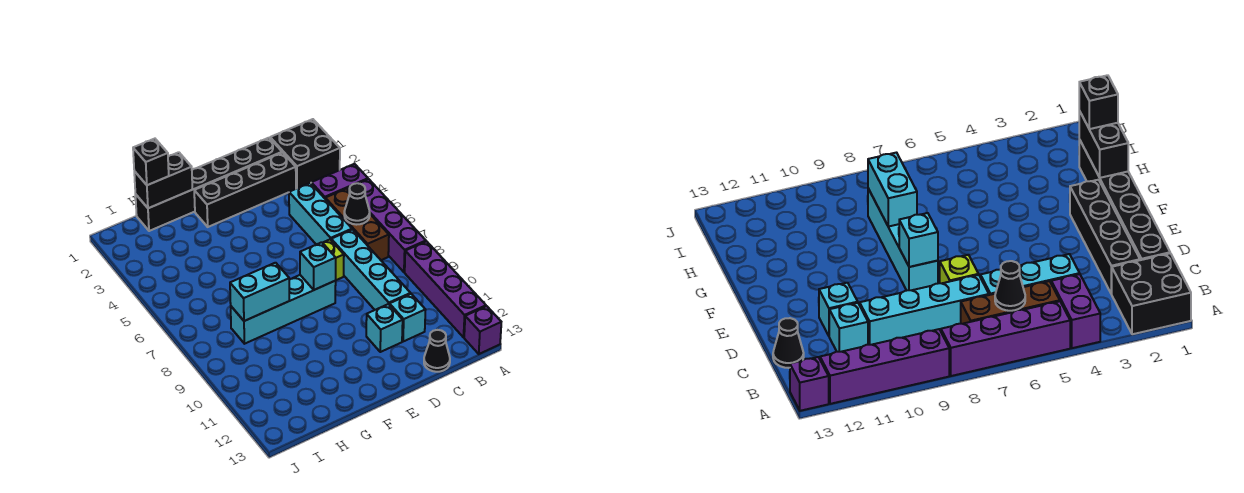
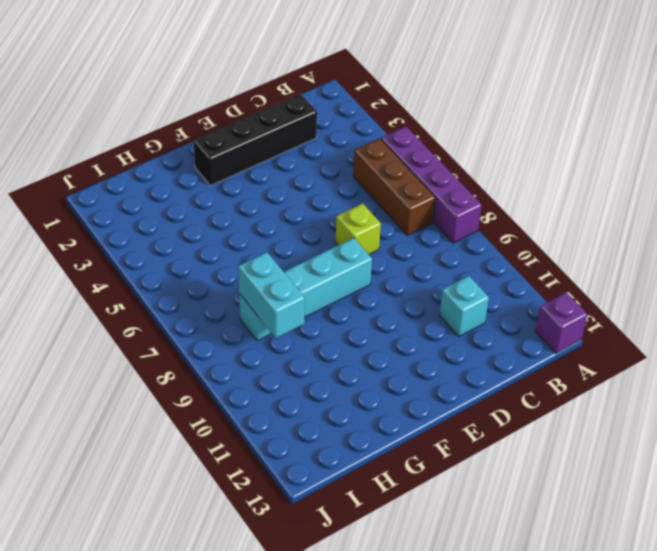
cyan 1x2 brick [238,252,305,338] -> cyan 1x2 brick turned to [230,263,290,321]
none -> black 2x2 brick [270,119,340,188]
none -> purple 1x2 brick [311,164,368,198]
none -> purple 1x4 brick [405,241,486,337]

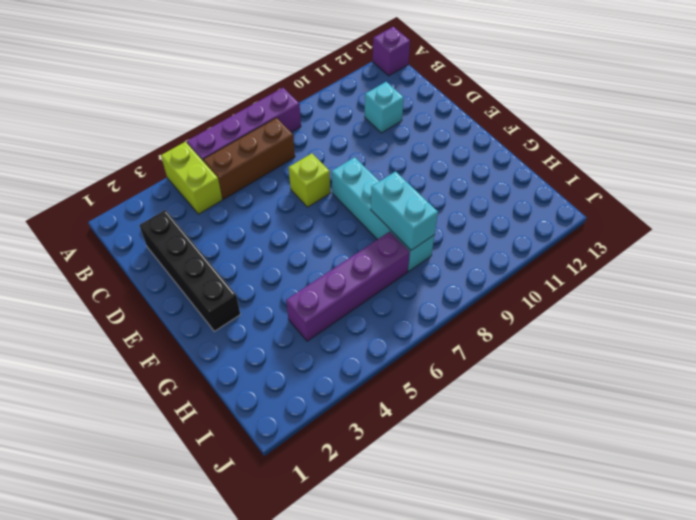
lime 1x2 brick [161,142,222,214] -> purple 1x2 brick [311,164,368,198]
purple 1x4 brick [286,232,410,341] -> purple 1x4 brick moved to [405,241,486,337]
none -> black 2x2 brick [270,119,340,188]
none -> black 1x6 brick [135,138,282,231]
none -> cyan 1x3 brick [289,183,352,245]

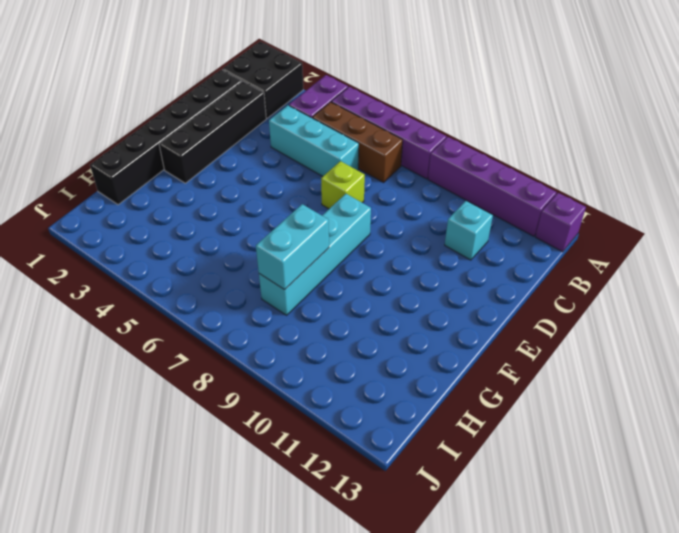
none -> cyan 1x4 brick [331,229,411,310]
none -> black 1x1 cone [424,330,450,372]
none -> cyan 1x1 brick [366,304,403,352]

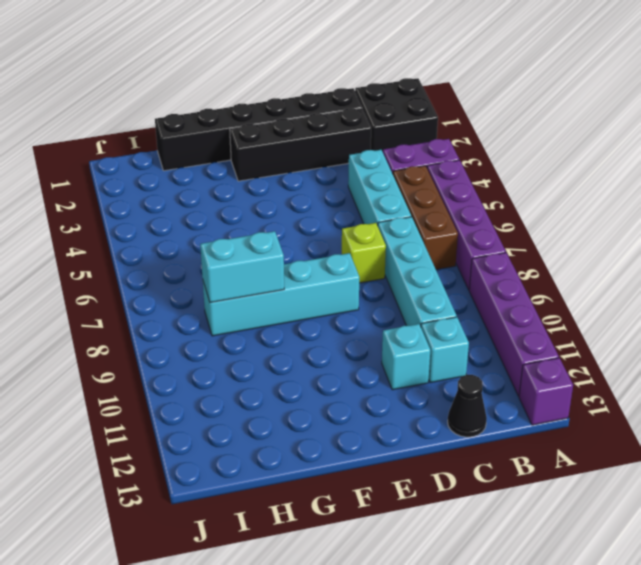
none -> black 1x1 cone [344,183,370,225]
none -> cyan 1x1 brick [300,242,336,290]
none -> black 1x2 brick [134,152,192,208]

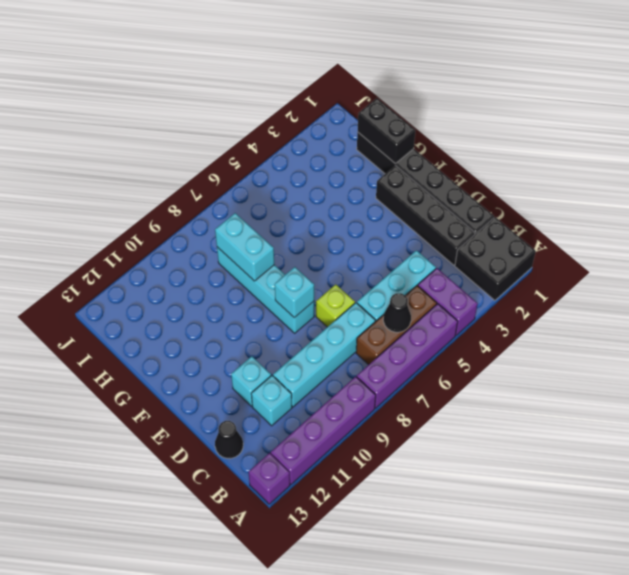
none -> black 1x1 brick [133,139,169,185]

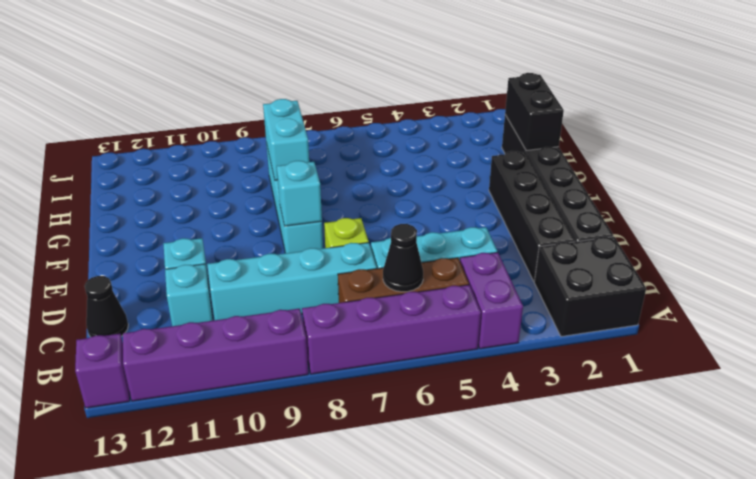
none -> black 1x1 brick [133,139,169,185]

